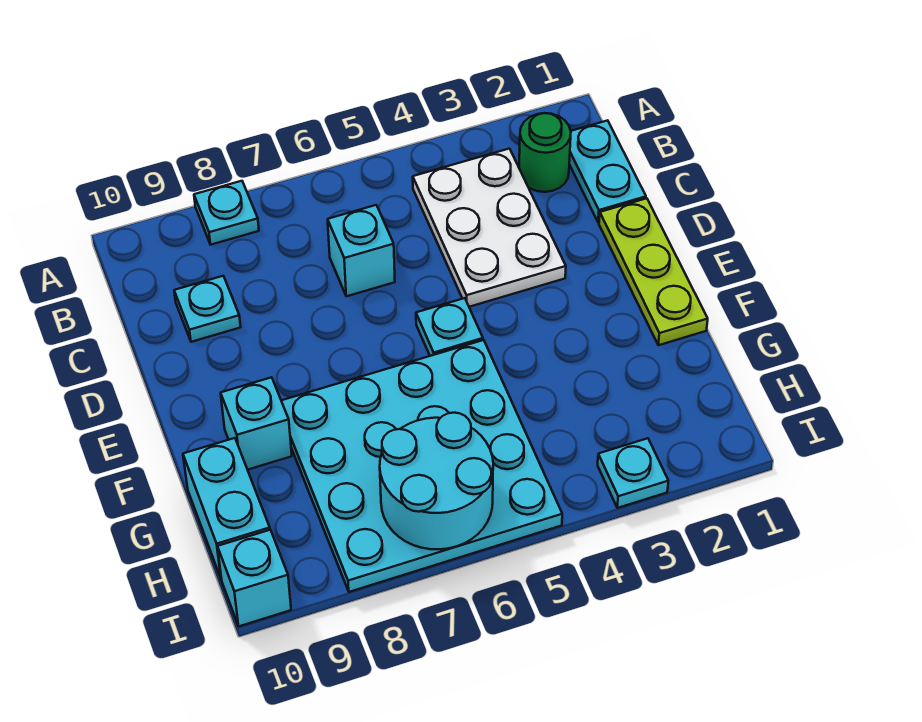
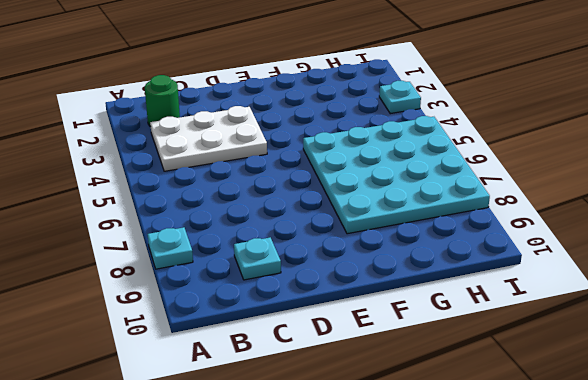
none -> cyan 1x2 plate [569,120,646,223]
none -> cyan 1x1 brick [328,205,395,296]
none -> lime 1x3 plate [599,198,708,345]

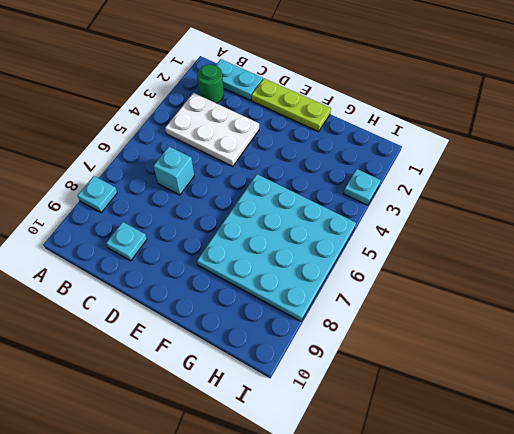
none -> cyan 1x1 plate [416,298,483,356]
none -> cyan 1x1 brick [221,377,292,470]
none -> cyan 1x2 brick [183,438,270,578]

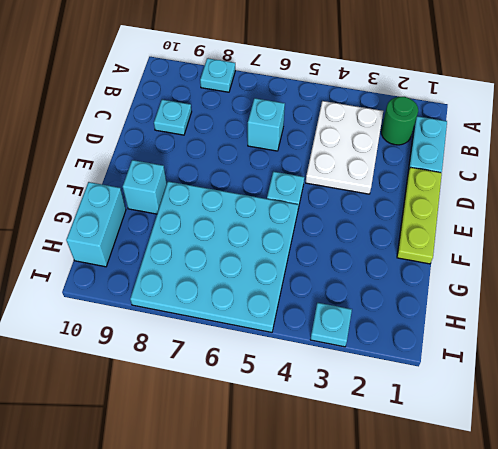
none -> cyan 1x1 brick [218,530,291,626]
none -> cyan 2x2 round brick [380,413,493,549]

